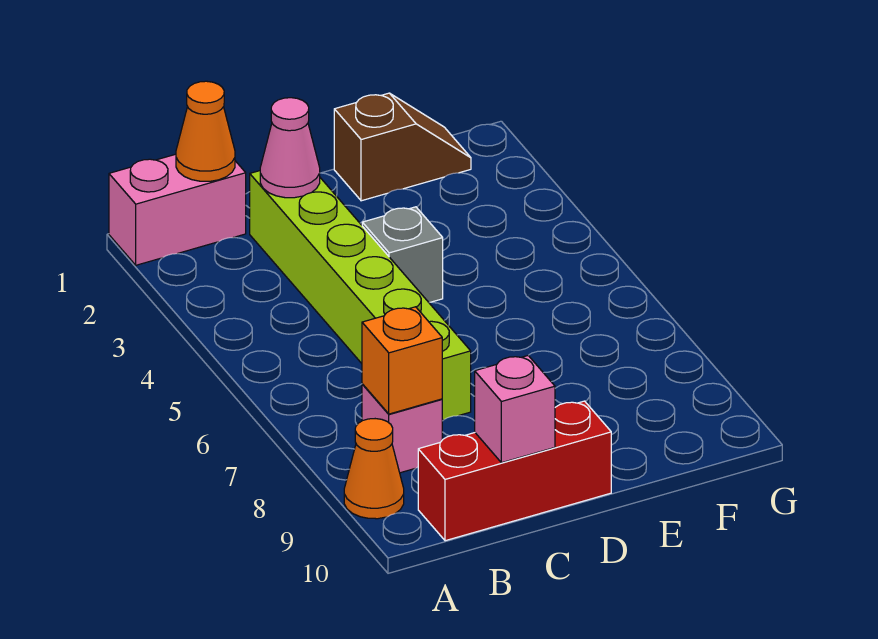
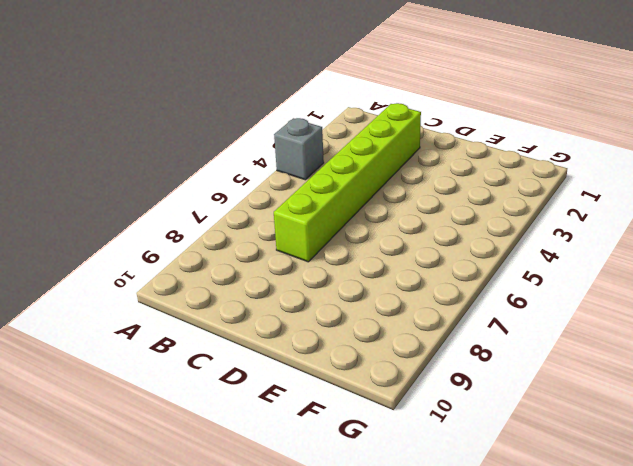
grey 1x1 brick [274,118,324,180] -> grey 1x1 brick moved to [362,207,443,302]
none -> pink 1x2 brick [109,154,246,265]
none -> orange 1x1 cone [344,419,404,519]

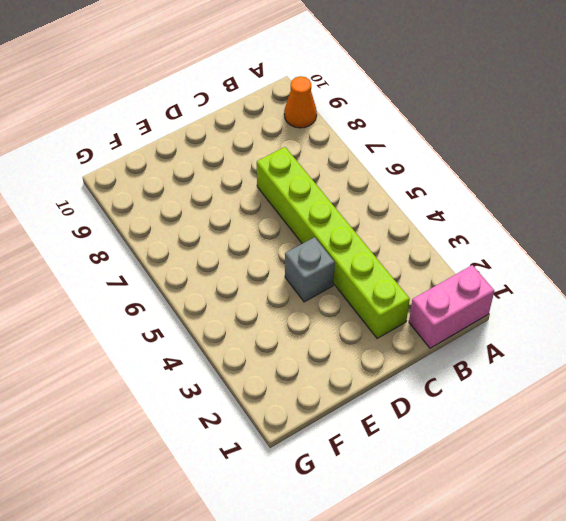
none -> pink 1x1 brick [362,384,442,473]
none -> red 1x3 brick [418,401,611,541]

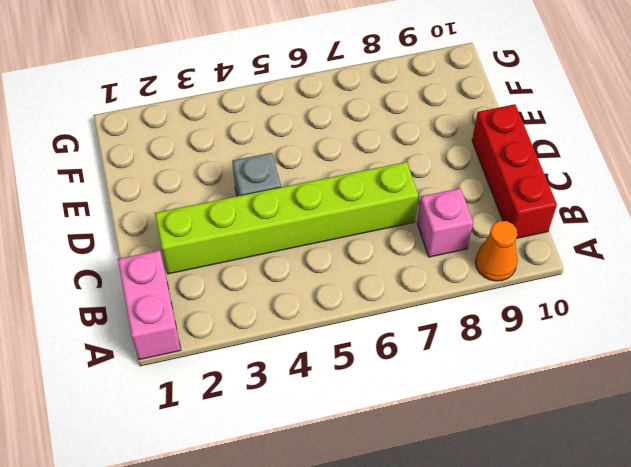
none -> brown 1x2 slope [334,93,471,201]
none -> orange 1x1 cone [176,81,235,181]

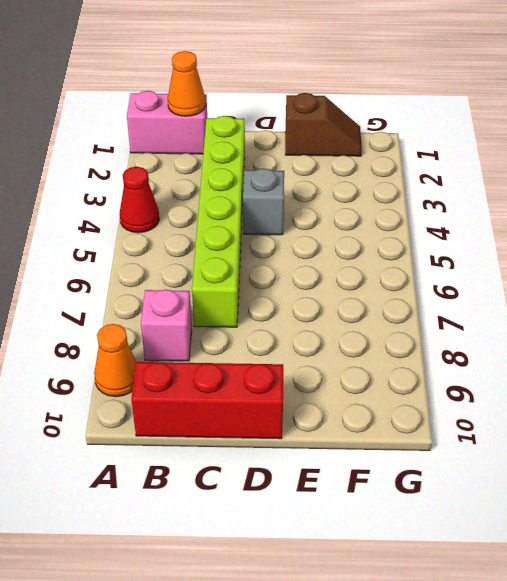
red 1x1 cone [120,167,159,233] -> none
none -> orange 1x1 brick [362,307,442,414]
none -> pink 1x1 cone [260,98,320,198]

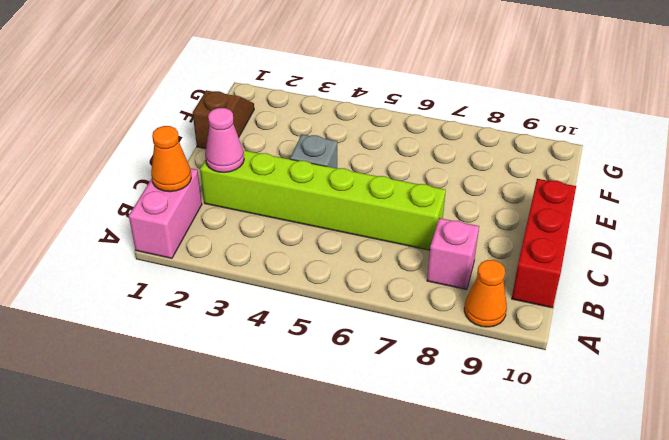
none -> orange 1x1 brick [362,307,442,414]
none -> pink 1x1 brick [475,356,555,463]

